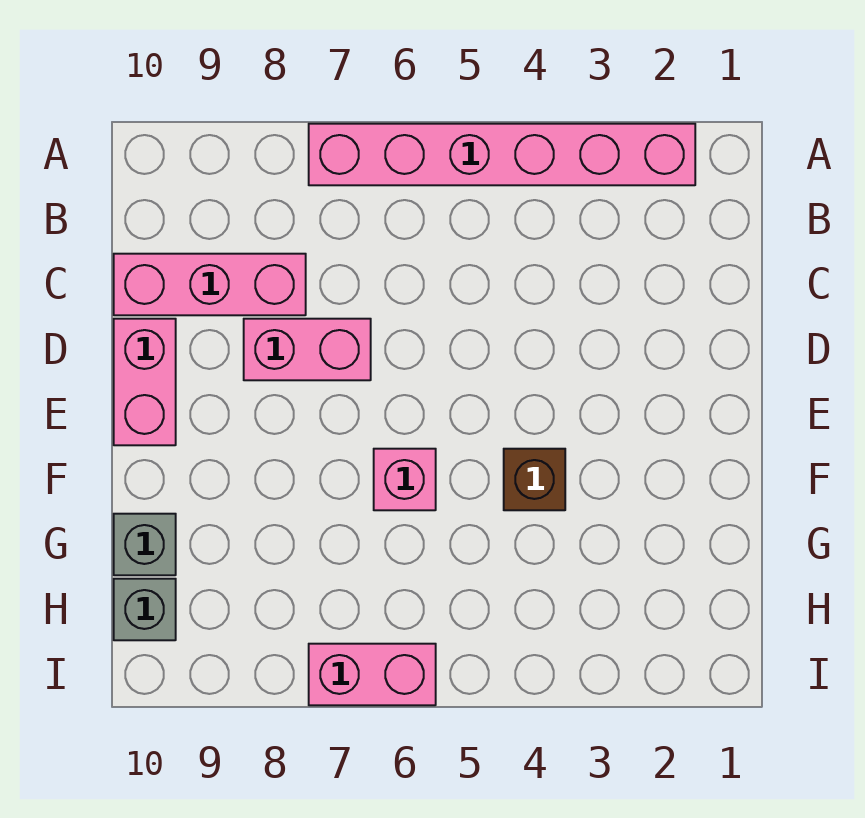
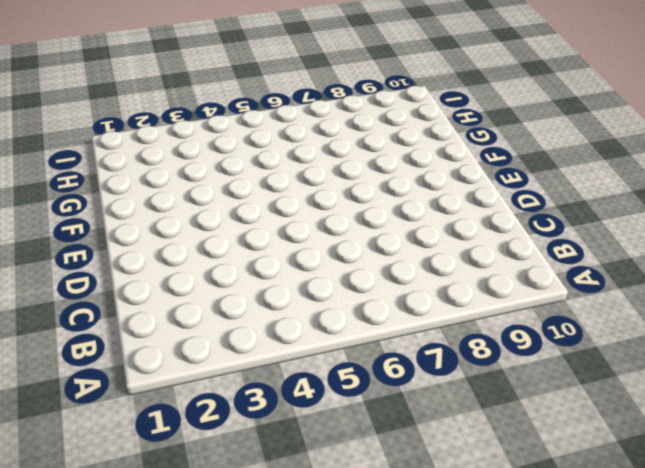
none -> pink 1x6 brick [309,124,695,185]
none -> pink 1x3 brick [114,254,306,315]

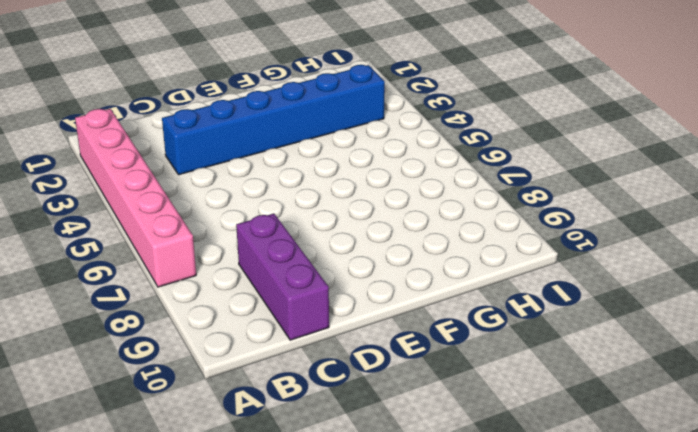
blue 1x6 brick [162,65,385,175] -> none
purple 1x3 brick [236,214,329,340] -> pink 1x3 brick [114,254,306,315]
none -> pink 1x2 brick [244,319,371,380]
none -> pink 1x2 brick [114,319,176,445]

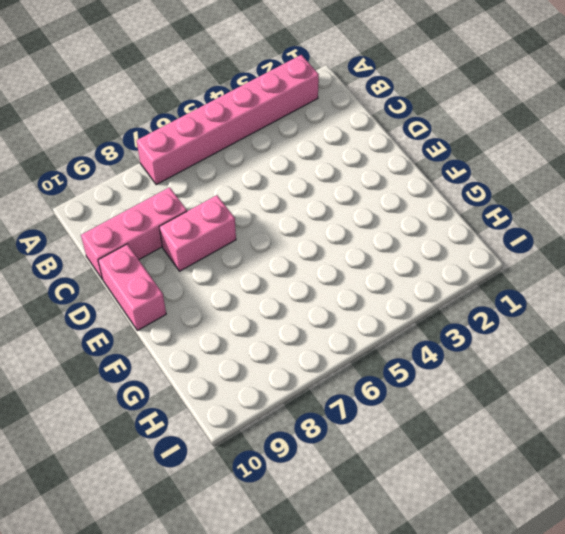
none -> brown 1x1 brick [504,449,565,510]
none -> pink 1x1 brick [374,449,436,510]

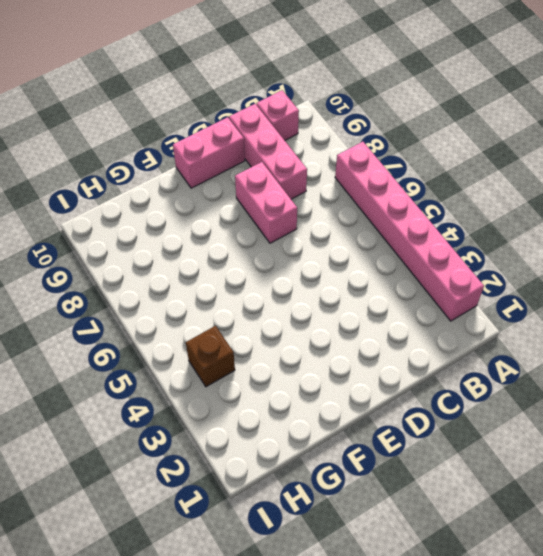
pink 1x1 brick [257,90,299,140] -> pink 1x1 brick moved to [374,449,436,510]
brown 1x1 brick [186,326,235,387] -> brown 1x1 brick moved to [504,449,565,510]
none -> grey 1x1 brick [114,514,176,575]
none -> grey 1x1 brick [114,579,176,640]

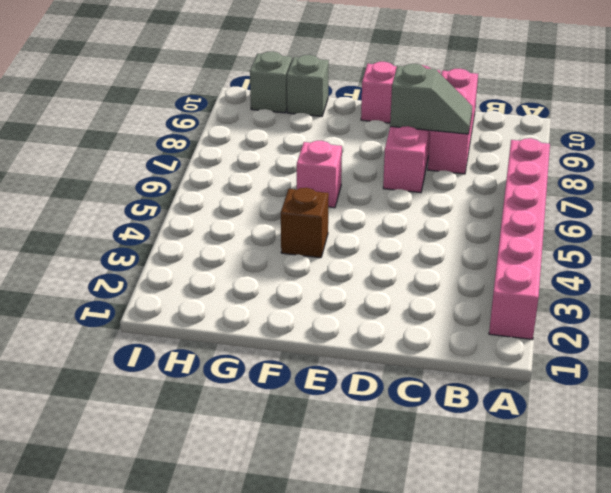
grey 1x2 slope [390,64,472,134] -> none
none -> pink 1x2 brick [309,644,436,705]

